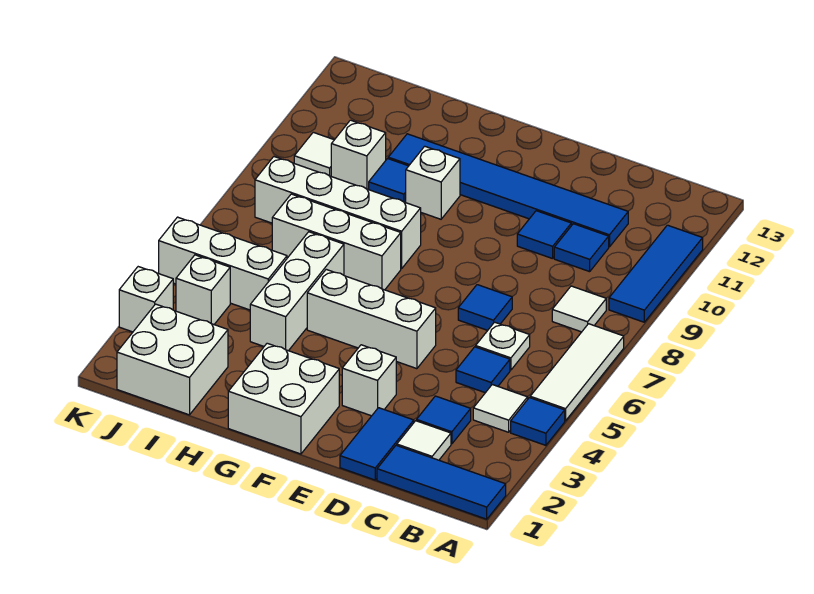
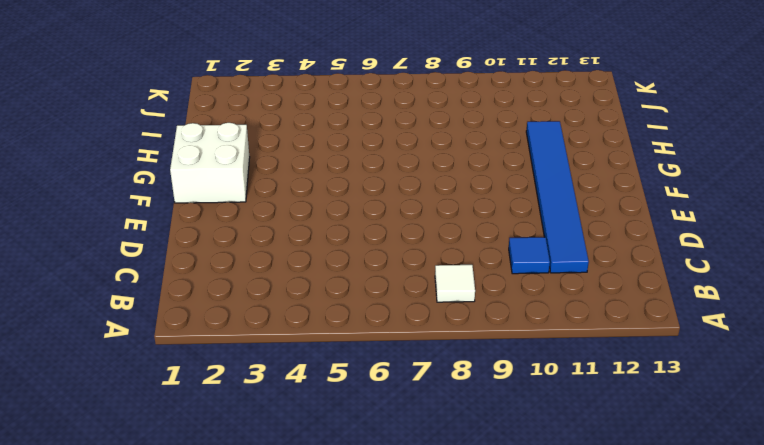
none -> blue 1x3 tile [377,445,506,519]
none -> blue 1x1 tile [511,398,565,445]
none -> white 1x3 tile [530,324,624,421]

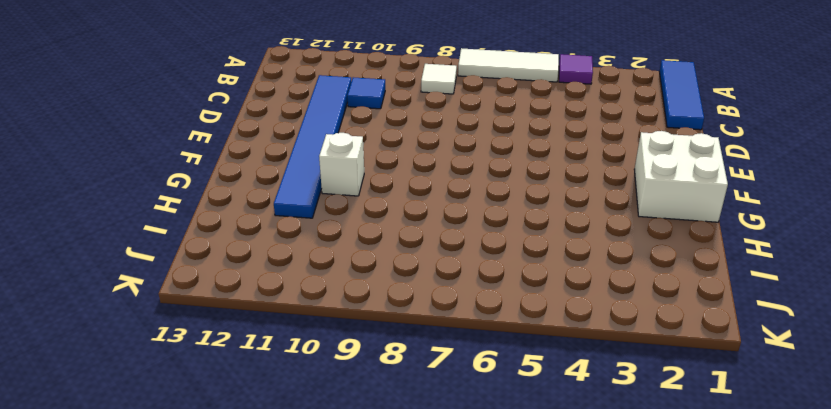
purple 1x1 tile [559,54,593,84] -> blue 1x1 tile [511,398,565,445]
none -> blue 1x3 tile [609,225,703,322]
none -> white 1x1 tile [473,385,528,432]
none -> white 1x1 tile [397,421,451,460]

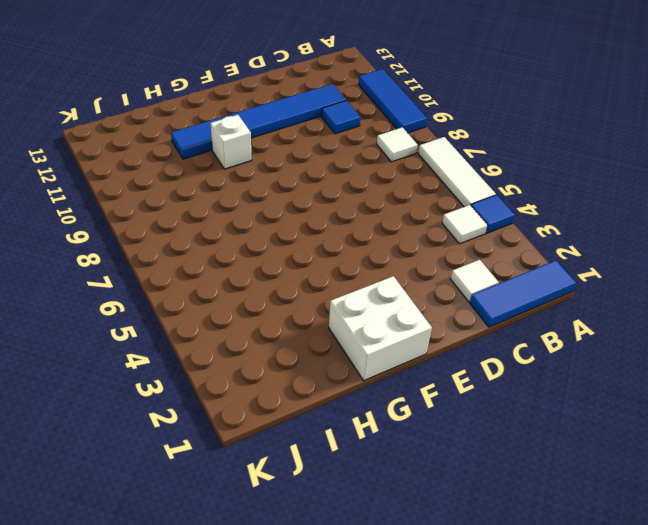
none -> blue 1x1 tile [417,396,471,444]
none -> blue 1x1 tile [456,347,510,393]
none -> white 1x1 plate [476,322,530,370]

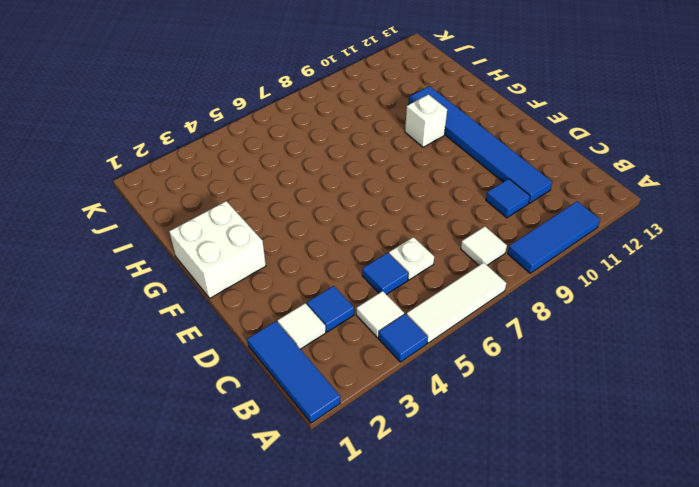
none -> blue 1x2 tile [340,408,414,480]
none -> blue 1x1 tile [458,285,512,330]
none -> blue 1x1 tile [517,211,571,259]

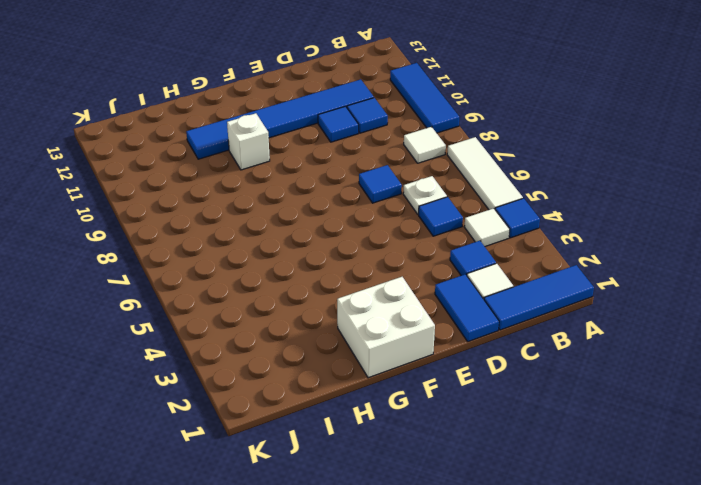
none -> white 1x1 brick [342,345,396,416]
none -> white 1x3 brick [307,269,436,369]
none -> white 1x3 brick [272,194,401,290]

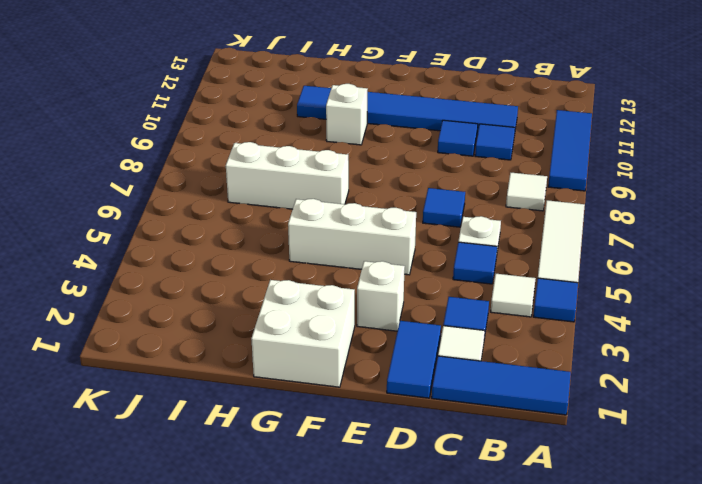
none -> white 1x4 brick [255,157,421,269]
none -> white 1x3 brick [250,232,344,351]
none -> blue 1x1 tile [369,159,408,203]

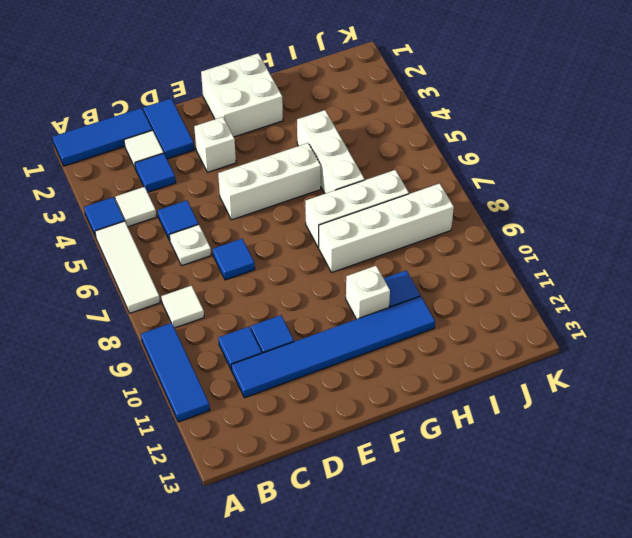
none -> white 2x2 brick [117,304,228,415]
none -> white 1x3 brick [159,217,287,310]
none -> white 1x1 brick [331,120,386,190]

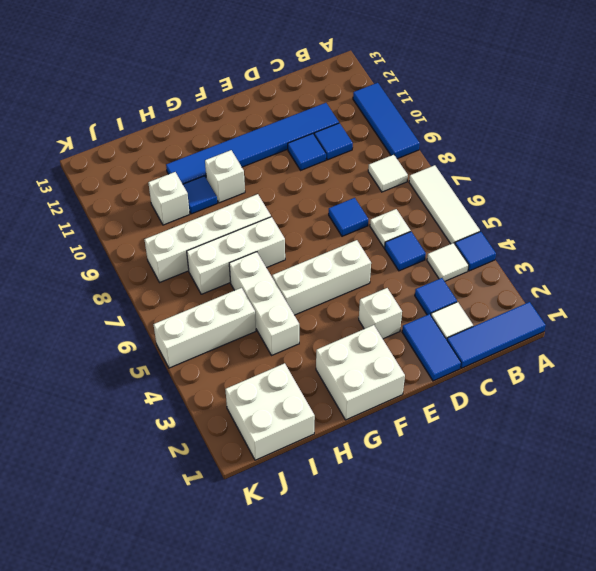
none -> white 1x1 brick [176,255,230,324]
none -> white 1x1 tile [294,132,334,176]
none -> white 1x1 brick [119,267,173,332]

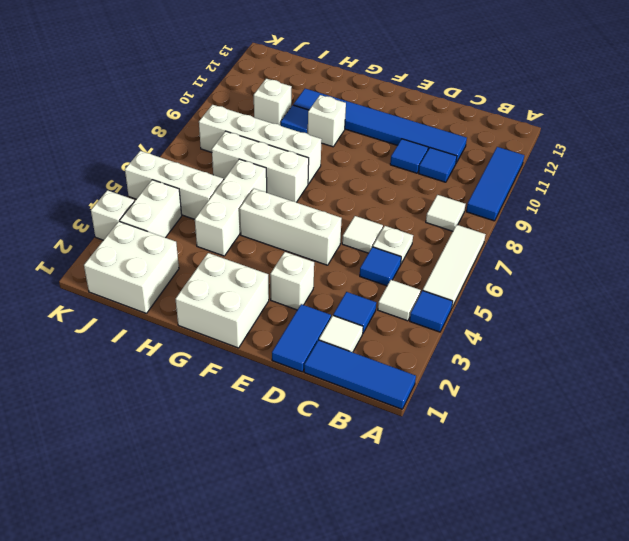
white 1x1 tile [342,216,383,253] -> white 1x1 tile moved to [294,132,334,176]
white 1x2 brick [120,180,182,238] -> white 1x1 brick [176,255,230,324]
none -> blue 1x1 tile [458,285,512,330]

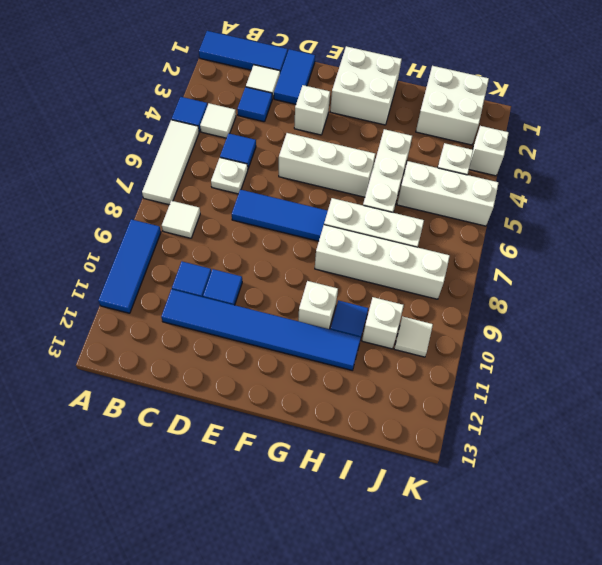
blue 1x3 tile [232,190,328,241] -> blue 1x1 tile [458,285,512,330]

